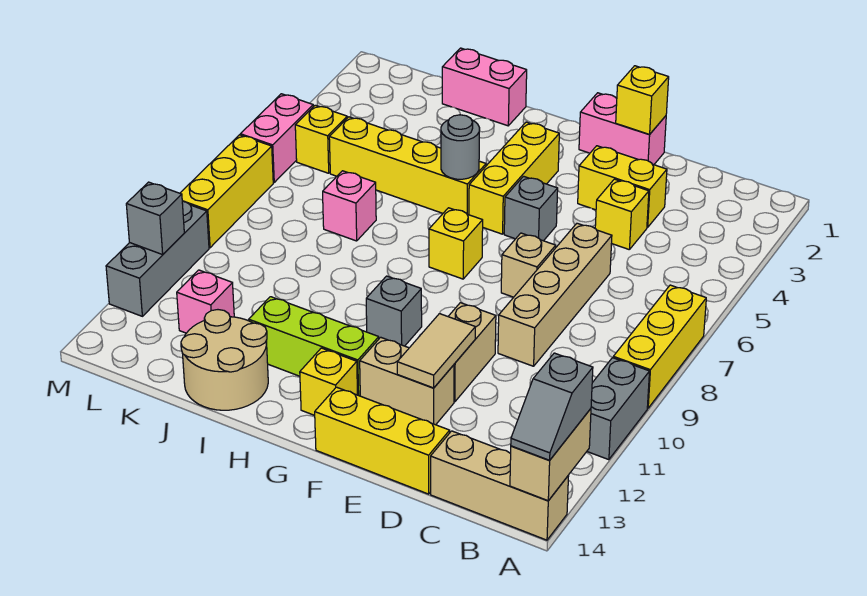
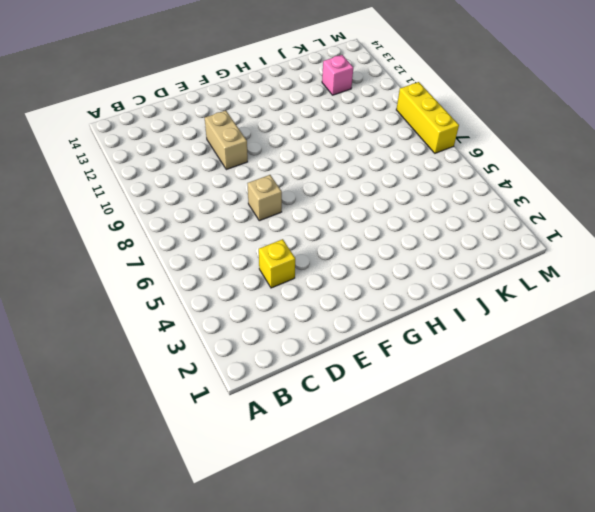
none -> yellow 1x3 brick [613,285,706,408]
none -> grey 1x2 brick [587,358,650,460]
none -> tan 1x3 brick [431,431,569,540]
none -> yellow 1x2 brick [578,146,667,227]

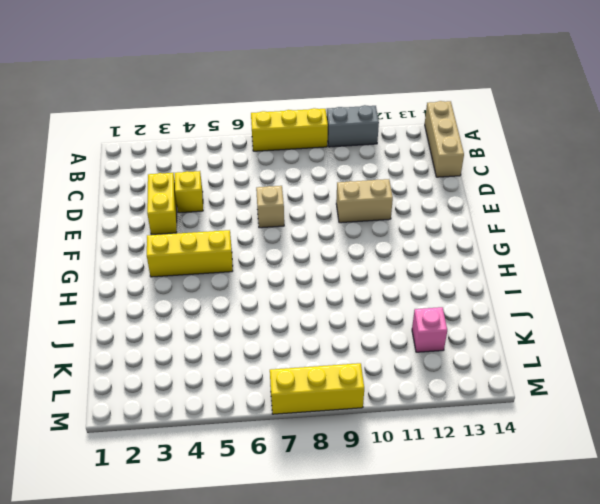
none -> tan 1x4 brick [498,223,612,366]
none -> yellow 1x3 brick [315,387,450,494]
none -> pink 1x2 brick [579,93,666,165]
none -> tan 1x2 brick [360,337,454,425]

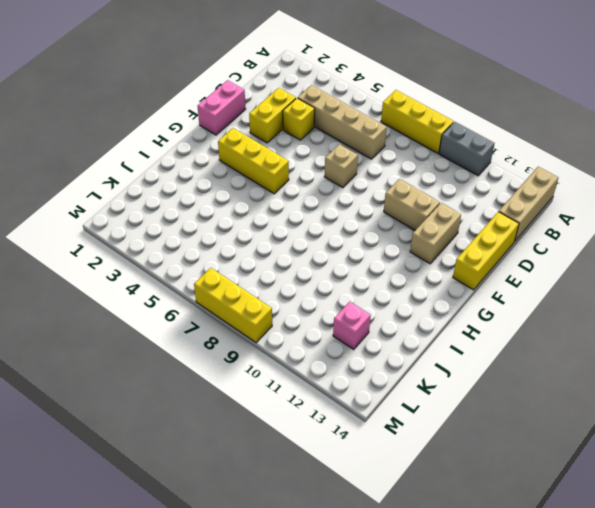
tan 1x4 brick [298,85,387,159] -> tan 1x4 brick moved to [498,223,612,366]
none -> grey 1x1 brick [504,176,558,241]
none -> yellow 1x1 brick [429,208,483,279]
none -> grey 1x1 brick [366,276,422,346]
none -> lime 1x3 brick [249,297,379,396]

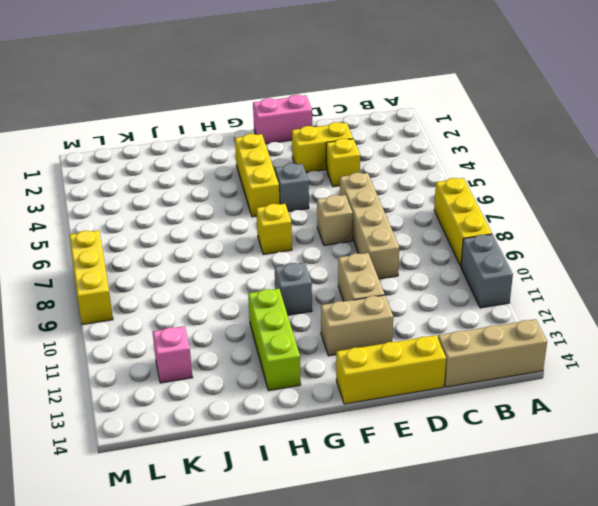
lime 1x3 brick [248,289,301,391] -> lime 1x3 brick turned to [249,297,379,396]
none -> yellow 1x1 brick [300,348,357,415]
none -> yellow 1x4 brick [329,117,486,215]
none -> pink 1x2 brick [442,48,527,126]
none -> tan 2x2 round brick [181,310,268,410]

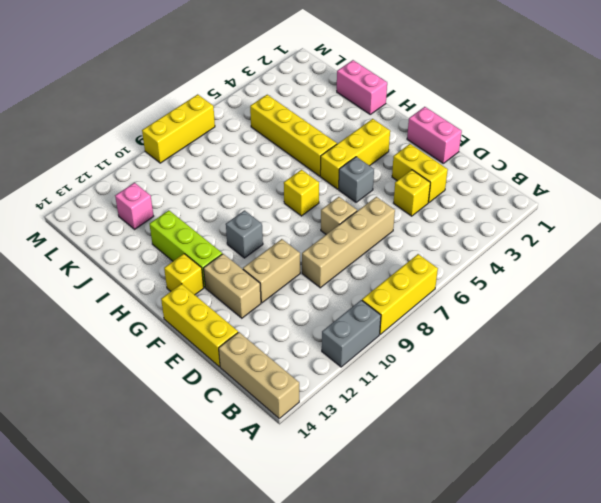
none -> tan 2x2 round brick [181,310,268,410]
none -> pink 1x1 brick [323,171,376,241]
none -> yellow 1x1 brick [295,105,347,173]
none -> pink 1x2 brick [240,94,313,182]

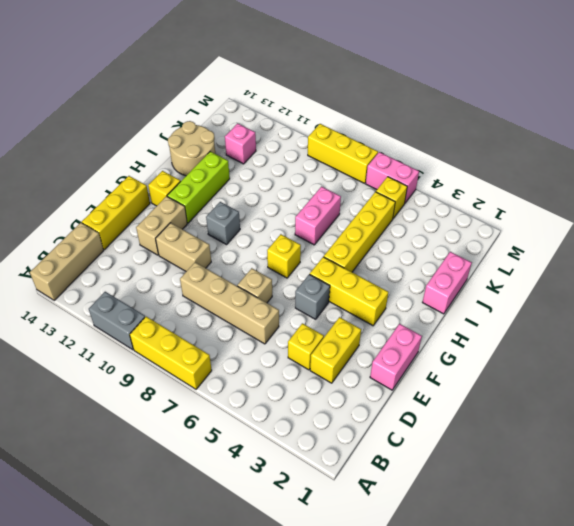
pink 1x2 brick [295,187,341,245] -> pink 1x1 brick [323,171,376,241]
none -> grey 1x3 brick [106,202,209,316]
none -> tan 1x2 brick [510,409,591,501]
none -> yellow 1x1 brick [616,66,669,135]
none -> tan 1x2 tile [397,314,475,388]

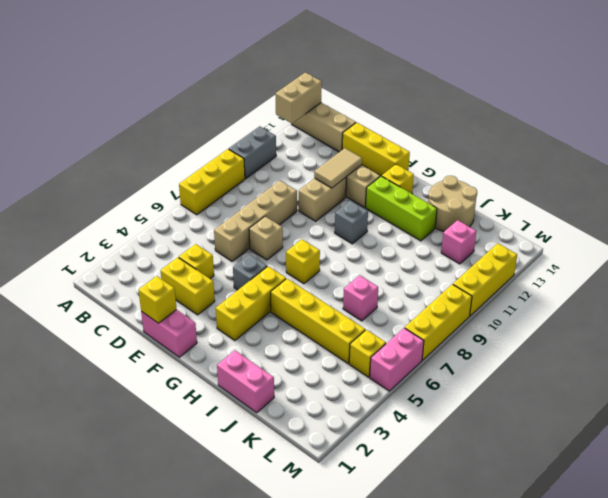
yellow 1x3 brick [453,243,517,316] -> grey 1x3 brick [106,202,209,316]
none -> grey 1x1 round brick [441,115,480,179]
none -> grey 1x1 brick [126,182,184,255]
none -> grey 1x2 slope [511,353,593,460]

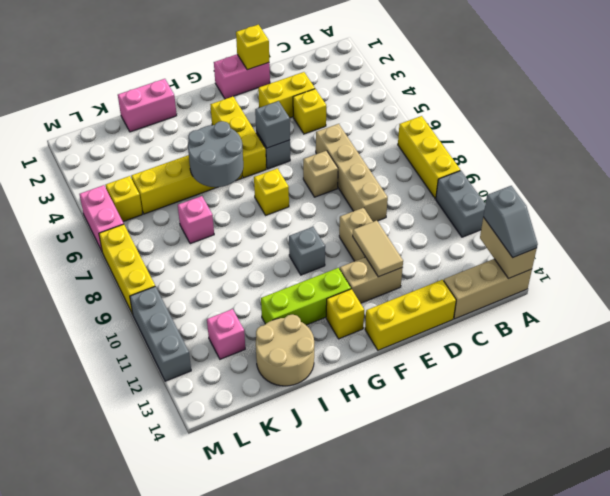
grey 1x1 brick [255,101,290,148] -> grey 1x1 brick moved to [126,182,184,255]
grey 2x2 round brick [188,121,243,187] -> grey 1x1 round brick [441,115,480,179]

